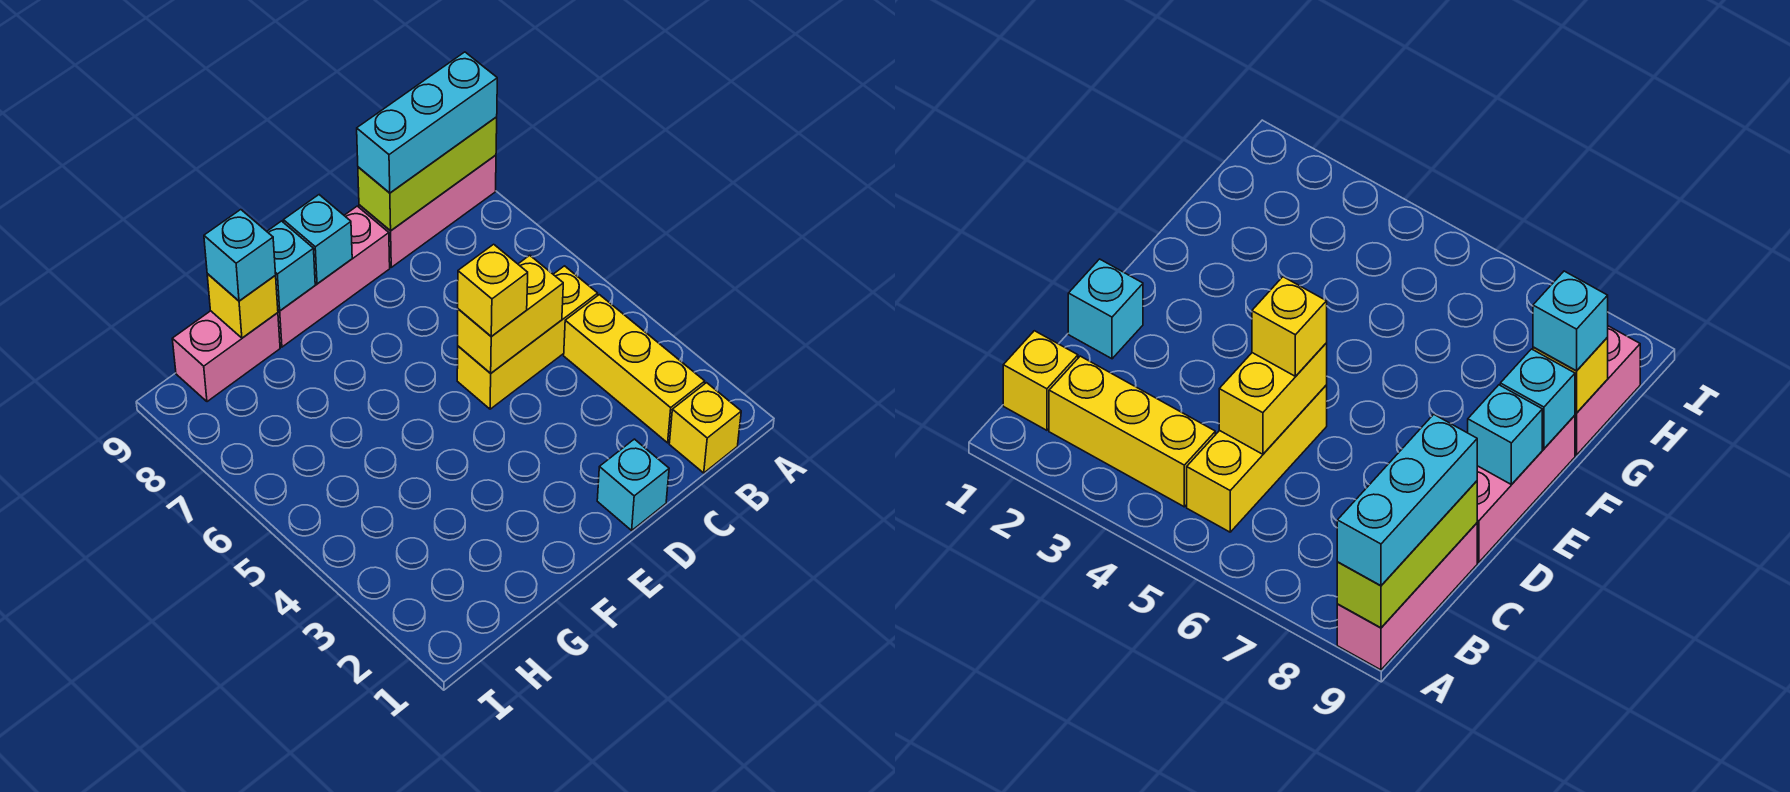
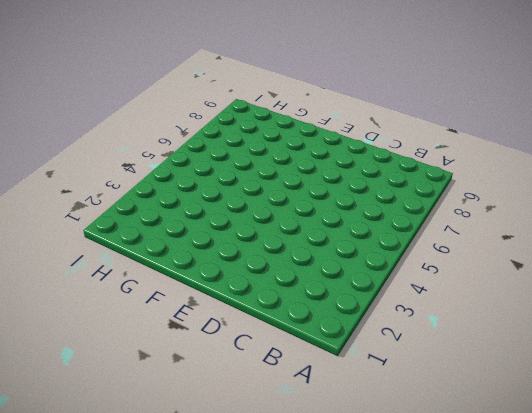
none -> pink 1x3 brick [359,155,496,267]
none -> yellow 1x1 brick [669,383,741,473]
none -> yellow 1x3 brick [564,295,705,443]

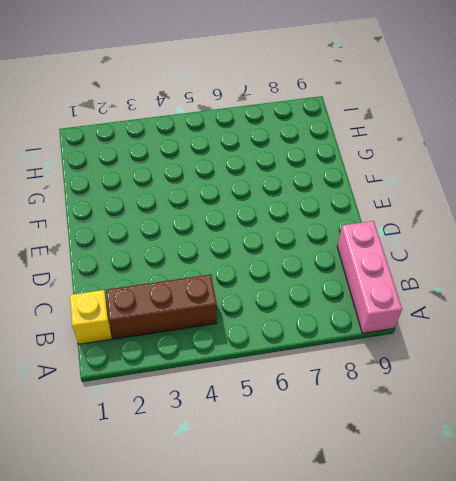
brown 1x3 brick [106,274,217,339] -> yellow 1x3 brick [564,295,705,443]
none -> yellow 1x3 brick [457,266,598,409]
none -> cyan 1x1 brick [597,439,669,530]
none -> pink 1x3 brick [278,206,390,347]

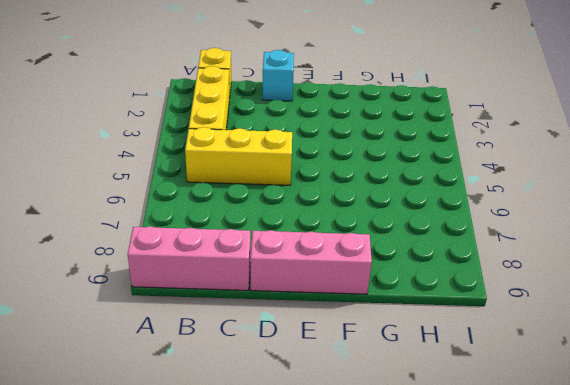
none -> pink 1x2 brick [172,311,280,402]
none -> lime 1x3 brick [358,117,497,231]
none -> yellow 1x2 brick [458,255,563,373]

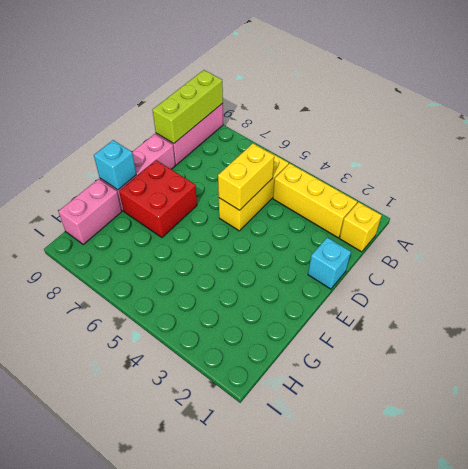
red 2x2 brick [119,160,197,237] -> none
none -> cyan 1x1 brick [283,195,352,284]
none -> yellow 1x1 brick [207,274,278,338]
none -> cyan 1x3 brick [357,52,497,193]

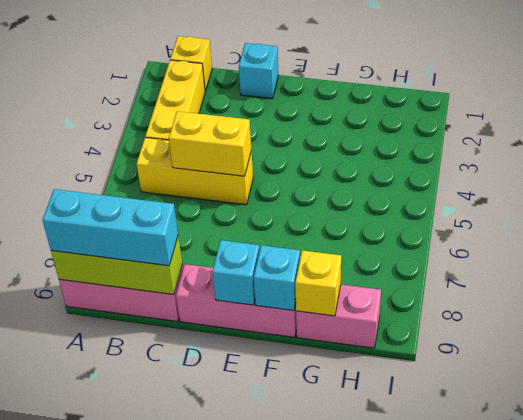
none -> yellow 1x1 brick [458,244,528,337]
none -> cyan 1x1 brick [204,210,276,301]

